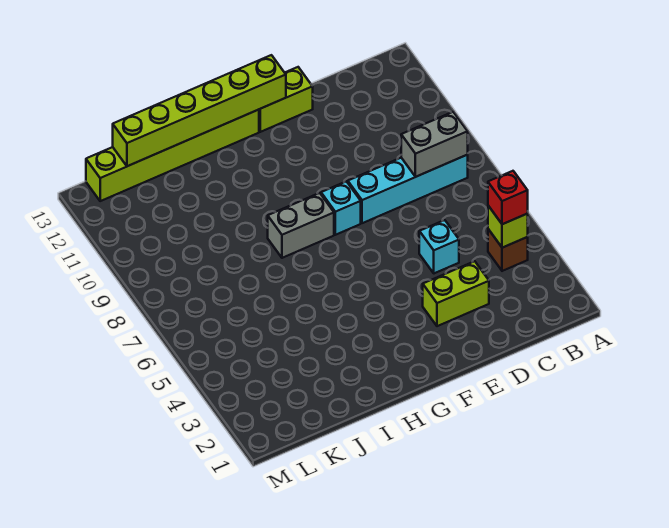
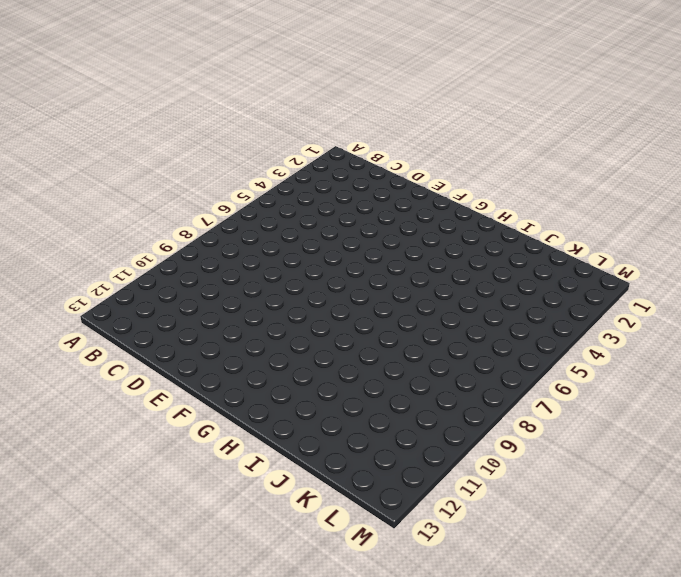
none -> brown 1x1 brick [488,229,528,271]
none -> cyan 1x4 brick [348,155,468,223]
none -> lime 1x2 brick [423,261,489,326]

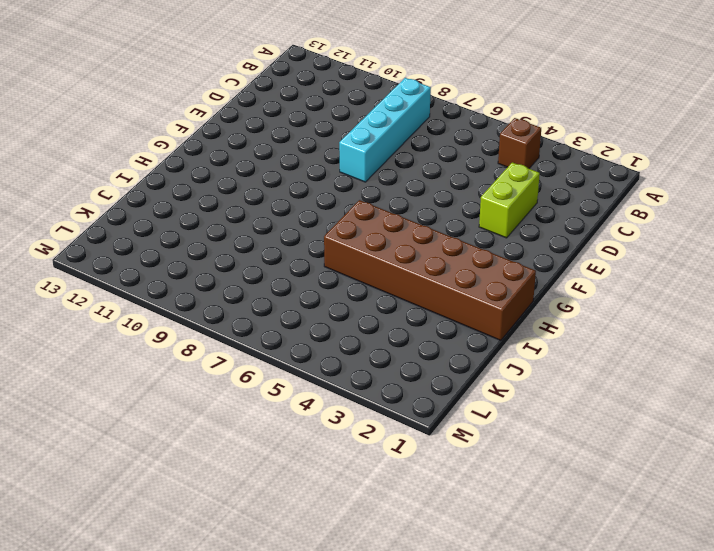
brown 2x6 brick [324,200,536,340] -> none
none -> cyan 1x1 brick [419,220,459,273]
none -> lime 1x2 brick [259,67,313,132]
none -> cyan 1x1 brick [321,181,361,235]

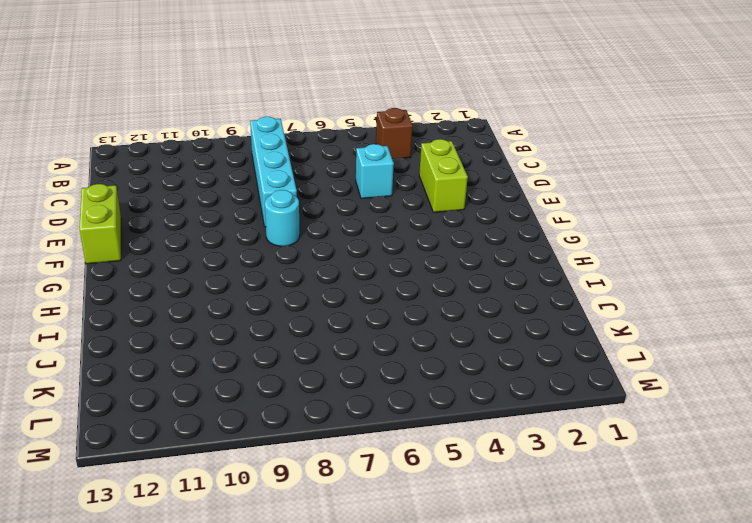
cyan 1x1 round brick [265,190,300,246] -> cyan 1x1 brick [321,181,361,235]
none -> grey 1x2 brick [268,193,334,258]
none -> lime 1x6 brick [86,110,259,201]
none -> lime 1x1 brick [488,206,528,248]

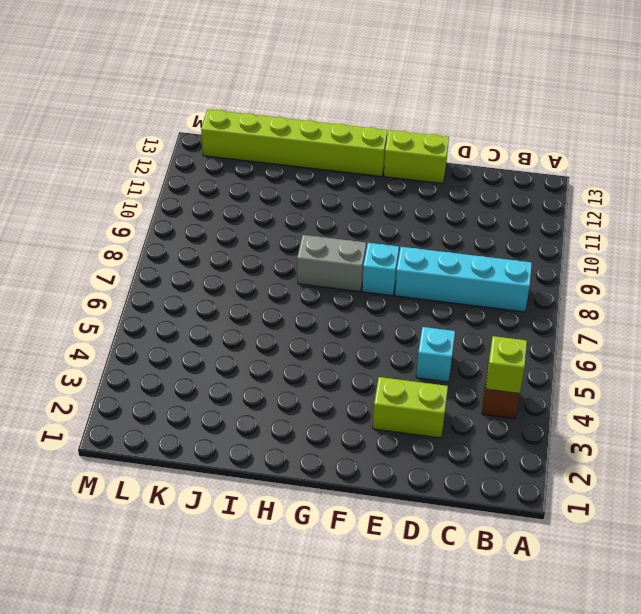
none -> grey 1x2 brick [401,112,468,177]
none -> lime 1x6 brick [113,55,286,166]
none -> red 1x1 brick [488,171,528,224]

